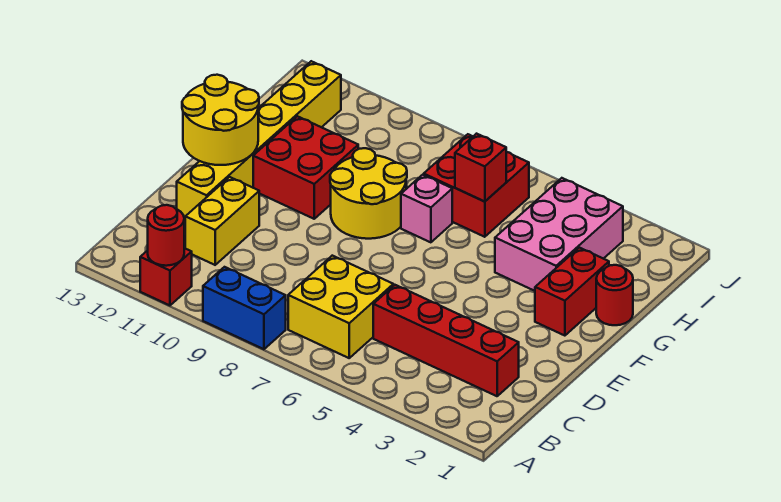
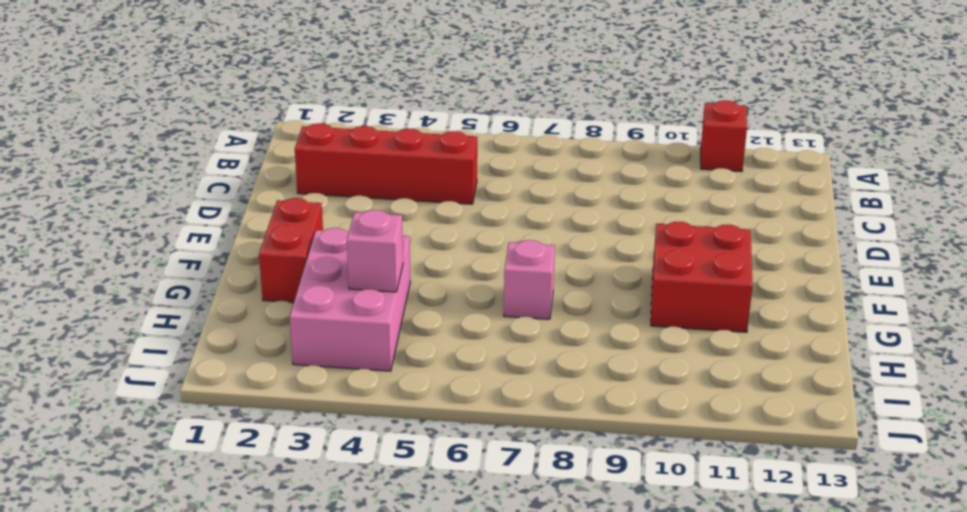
pink 1x1 brick [347,210,403,292] -> none
none -> blue 1x2 brick [203,267,286,349]
none -> yellow 2x2 brick [288,256,393,358]
none -> yellow 1x2 brick [185,177,259,265]

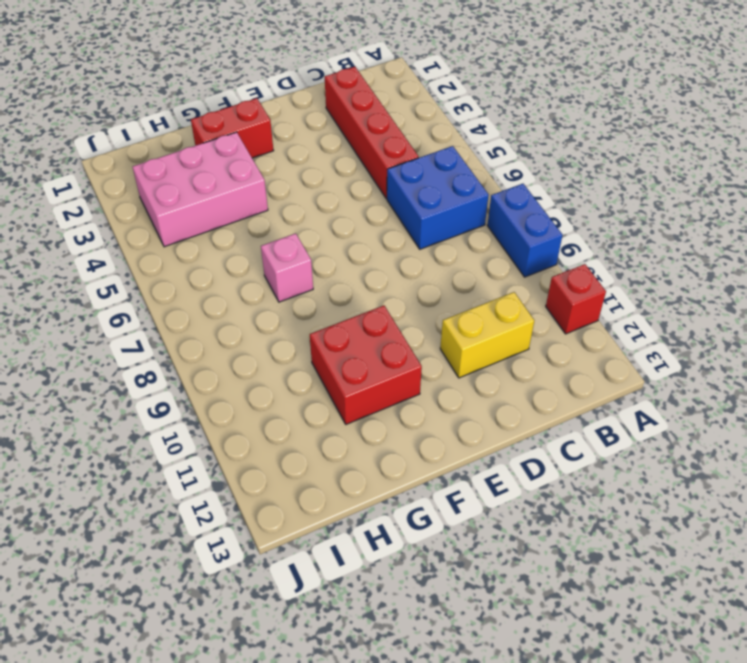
blue 2x2 brick [387,146,489,249] -> yellow 2x2 brick [288,256,393,358]
none -> yellow 1x6 brick [177,61,341,220]
none -> yellow 2x2 round brick [330,148,407,239]
none -> red 1x1 round brick [596,265,633,325]

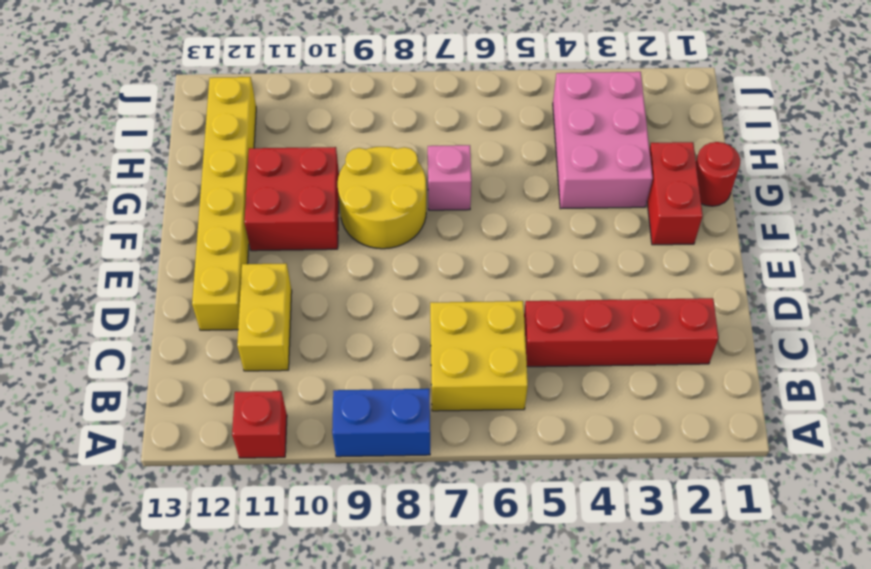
none -> red 2x2 brick [424,134,529,237]
none -> red 1x1 round brick [148,205,184,266]
none -> yellow 2x2 round brick [182,75,259,165]

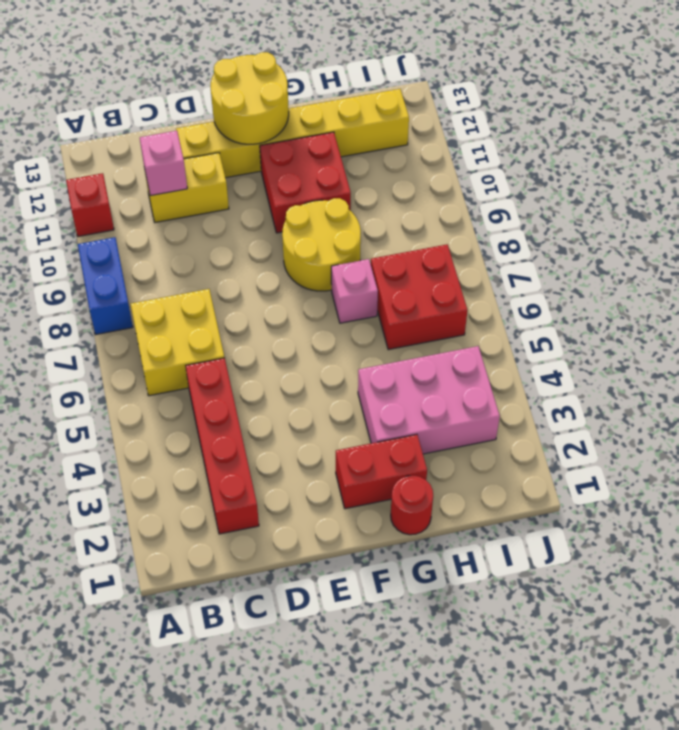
pink 1x1 brick [140,131,187,196] -> none
none -> red 1x1 round brick [148,205,184,266]
none -> red 1x1 brick [455,134,506,202]

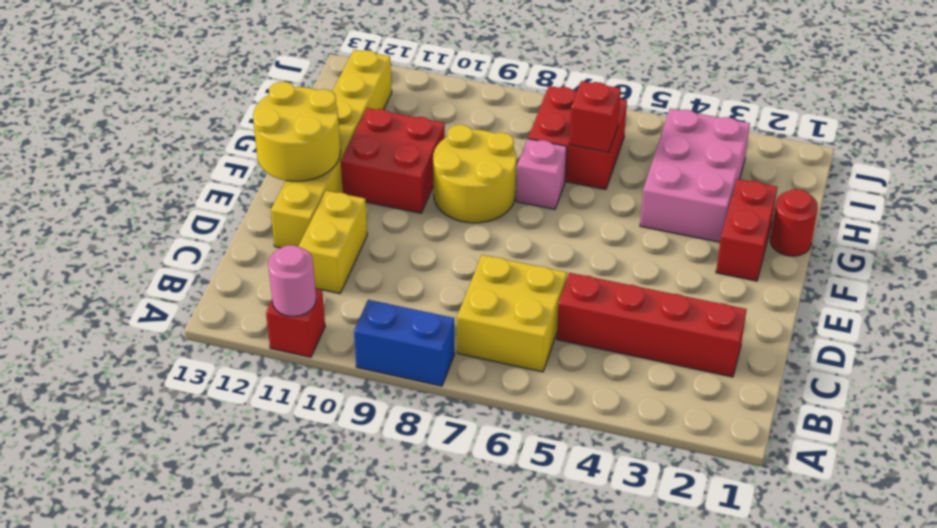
pink 1x1 round brick [268,245,316,317] -> red 1x1 round brick [148,205,184,266]

